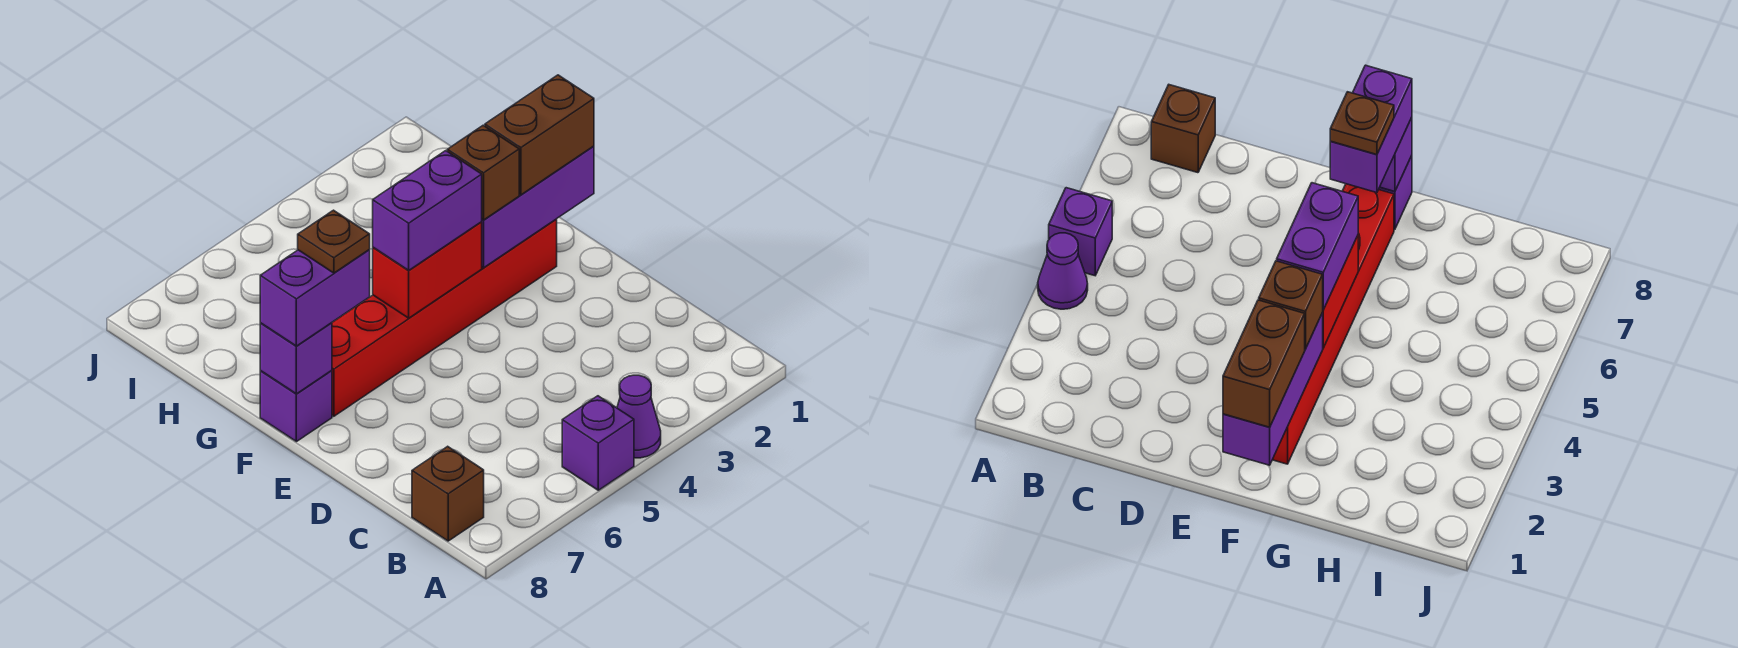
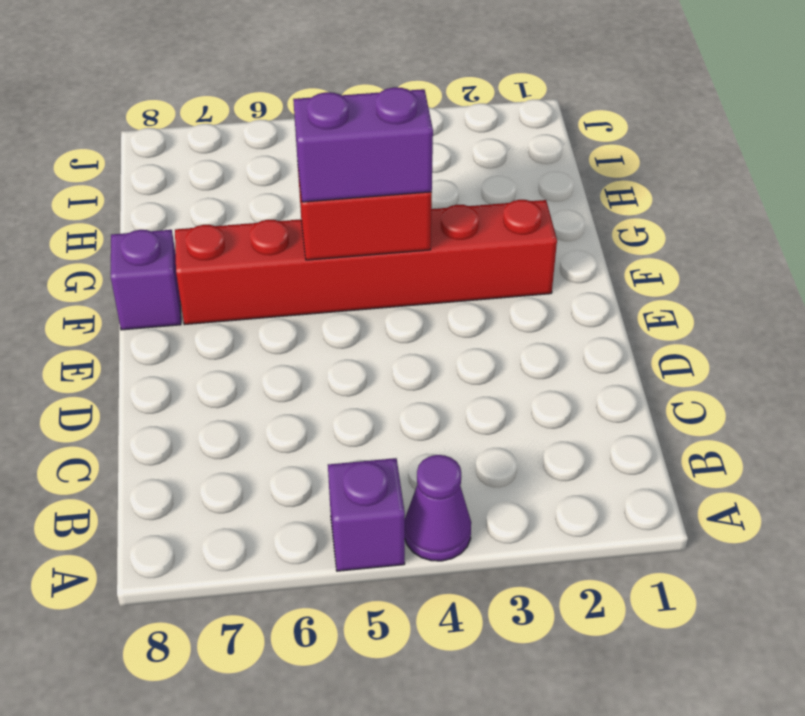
none -> brown 1x1 brick [412,446,484,541]
none -> purple 1x3 brick [482,146,594,268]
none -> purple 1x1 brick [260,323,332,394]

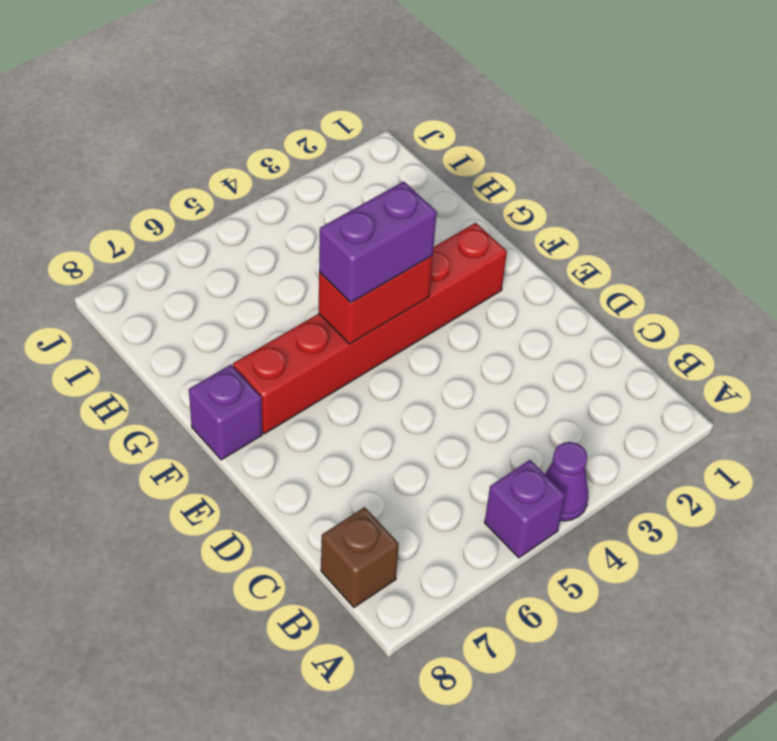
none -> purple 1x3 brick [482,146,594,268]
none -> purple 1x1 brick [260,323,332,394]
none -> brown 1x2 brick [485,75,594,195]

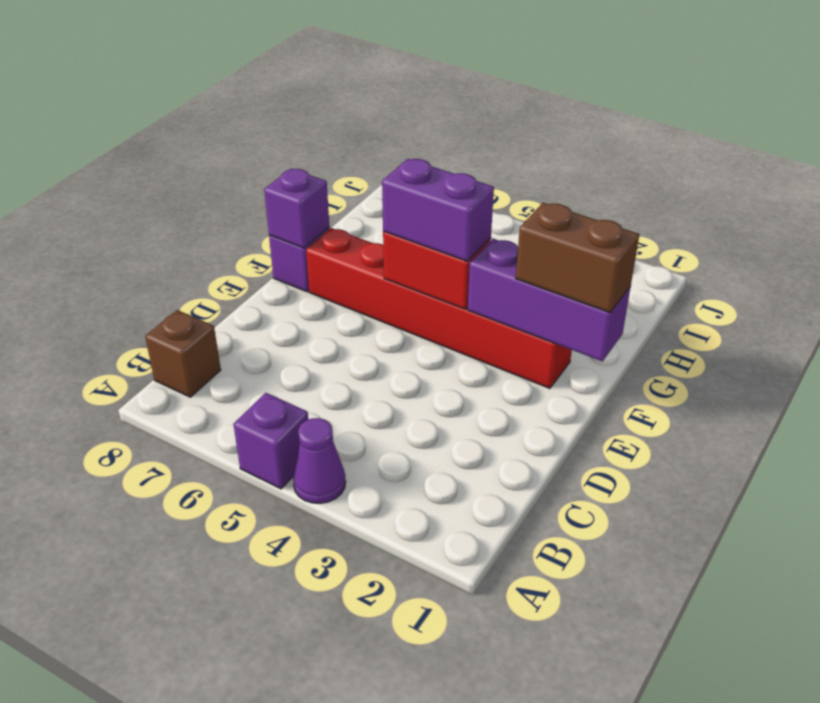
none -> brown 1x1 brick [447,125,519,220]
none -> purple 1x2 brick [260,250,370,346]
none -> brown 1x1 plate [298,210,370,273]

